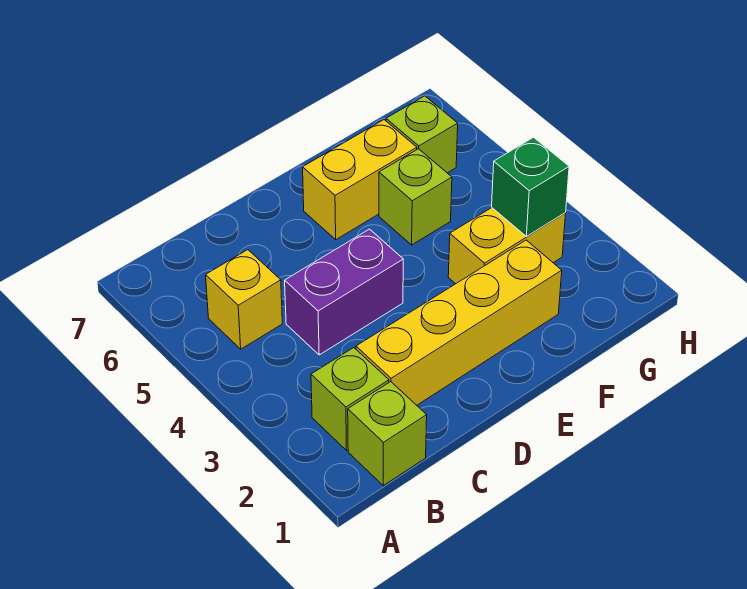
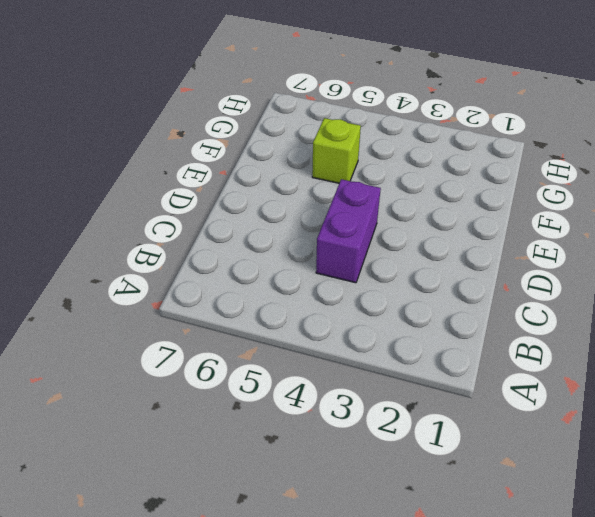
none -> lime 1x1 brick [348,382,427,486]
none -> lime 1x1 brick [311,348,389,450]

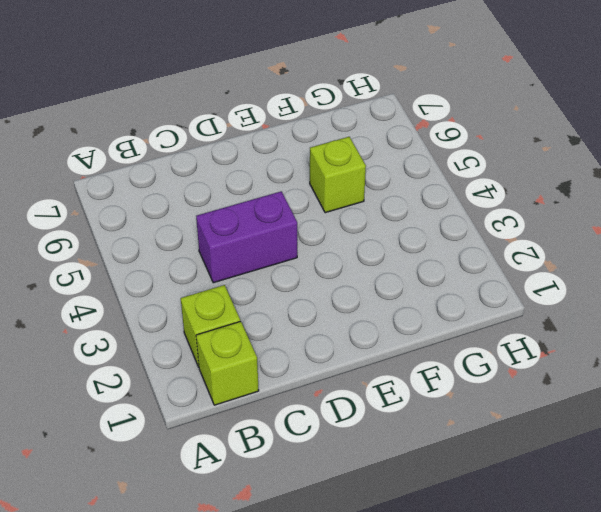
none -> yellow 1x1 brick [206,250,282,349]
none -> yellow 1x4 brick [356,240,562,405]

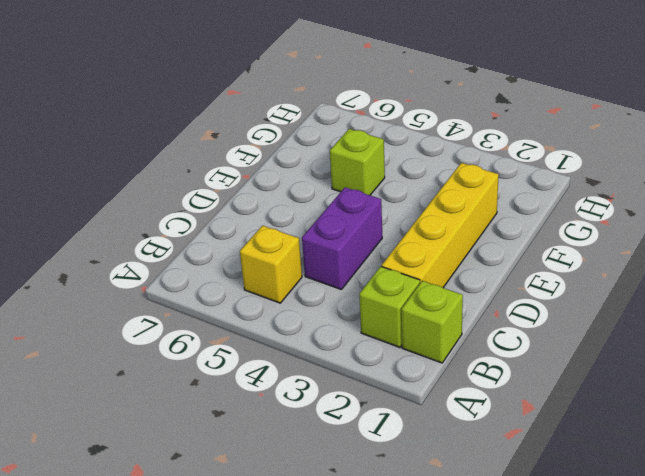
none -> yellow 1x2 brick [303,120,417,240]
none -> yellow 1x2 brick [448,208,566,284]

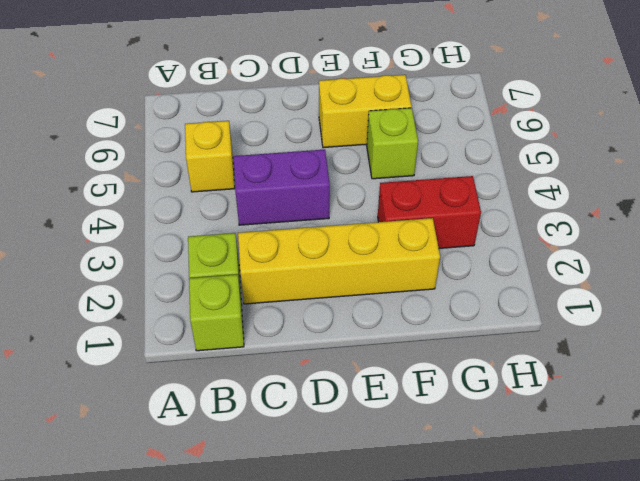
red 1x2 brick [378,176,481,248] -> yellow 1x2 brick [448,208,566,284]
none -> lime 1x1 brick [386,96,458,173]
none -> green 1x1 brick [492,137,569,237]

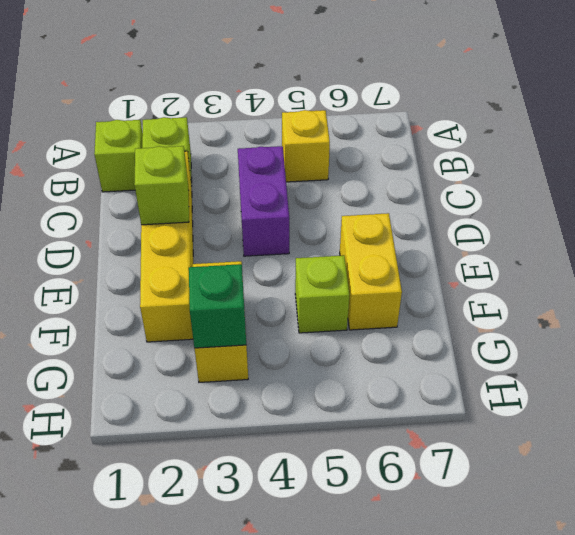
lime 1x1 brick [134,146,189,225] -> lime 1x1 brick moved to [386,96,458,173]

